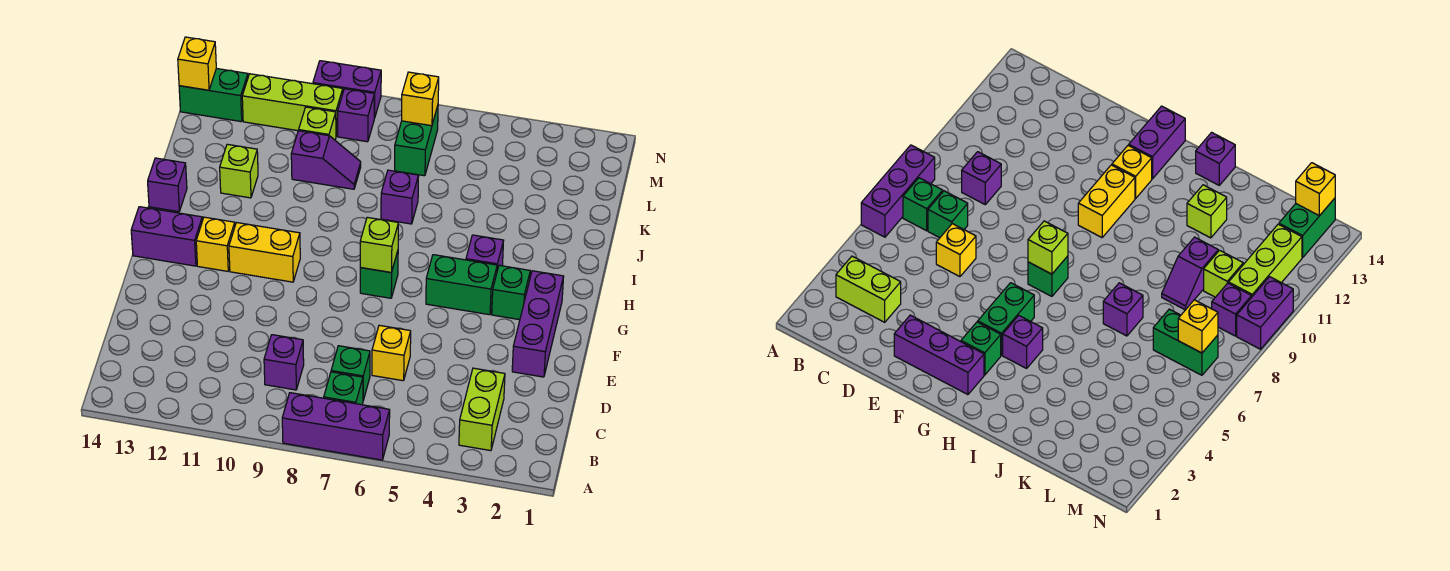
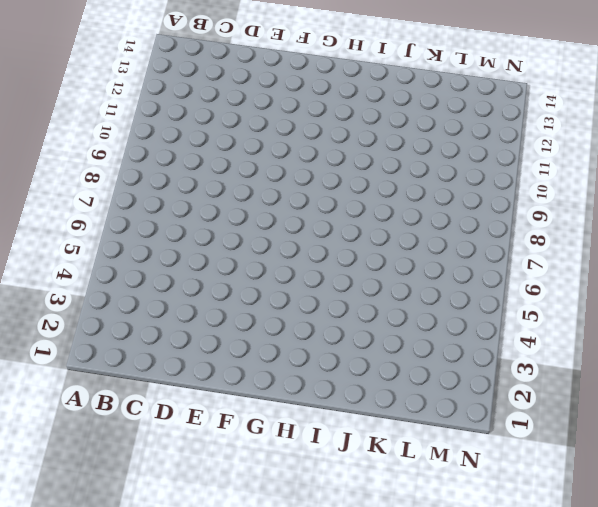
none -> purple 1x3 brick [282,393,390,460]
none -> lime 1x2 brick [459,368,505,451]
none -> green 1x1 brick [324,372,363,405]

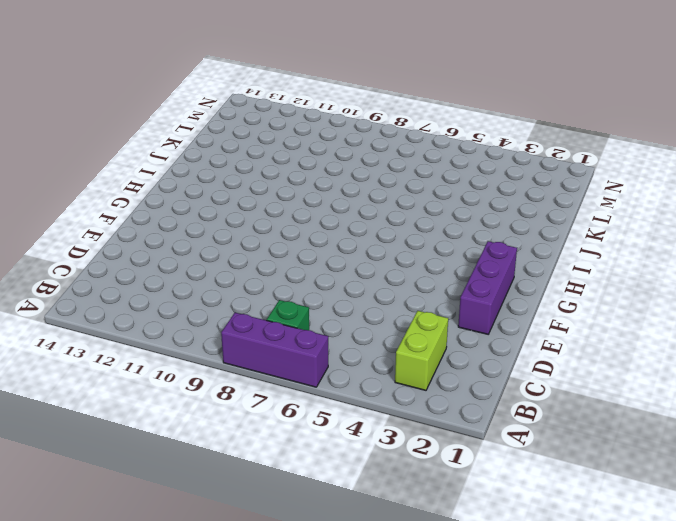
none -> green 1x1 brick [331,346,370,400]
none -> purple 1x1 brick [264,335,304,390]
none -> yellow 1x1 brick [372,325,411,381]

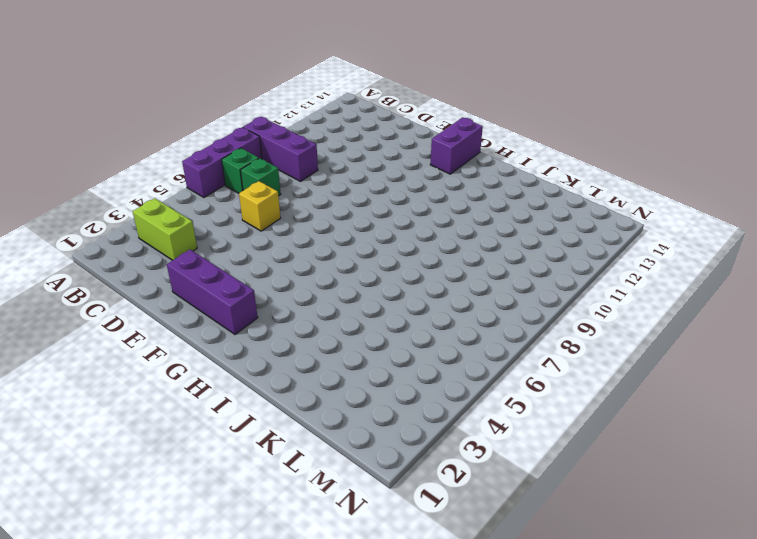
purple 1x3 brick [243,117,318,181] -> purple 1x1 brick [264,335,304,390]
none -> green 1x1 brick [492,265,530,320]
none -> green 1x2 brick [426,255,497,315]
none -> green 1x1 brick [360,251,398,298]

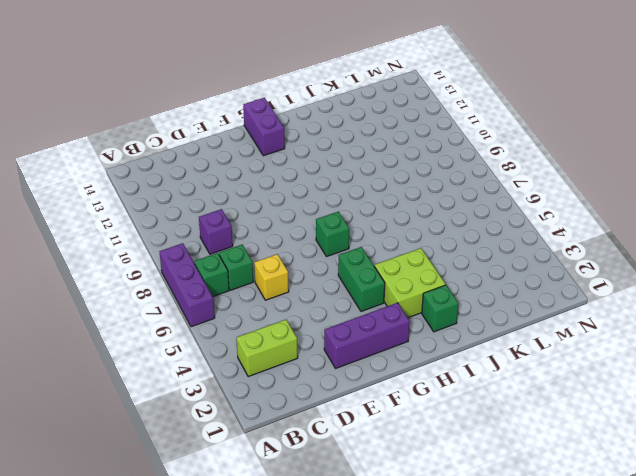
lime 2x2 brick [374,248,446,318] -> purple 1x1 brick [466,235,504,270]
green 1x1 brick [422,285,459,332] -> green 1x1 brick moved to [492,265,530,320]
none -> yellow 1x2 brick [229,223,300,282]
none -> yellow 1x1 brick [196,217,235,271]
none -> purple 1x1 brick [148,158,187,212]

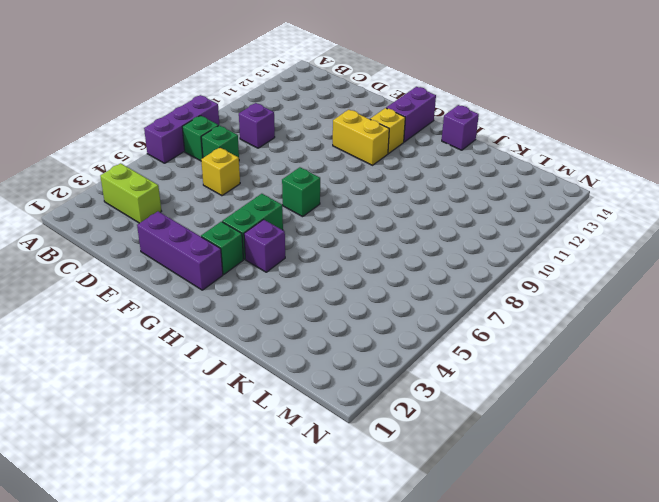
yellow 1x2 brick [333,110,389,165] -> yellow 1x2 brick turned to [229,223,300,282]
none -> purple 1x1 brick [381,170,419,224]
none -> lime 1x1 brick [220,144,258,198]
none -> purple 1x2 slope [291,131,361,189]

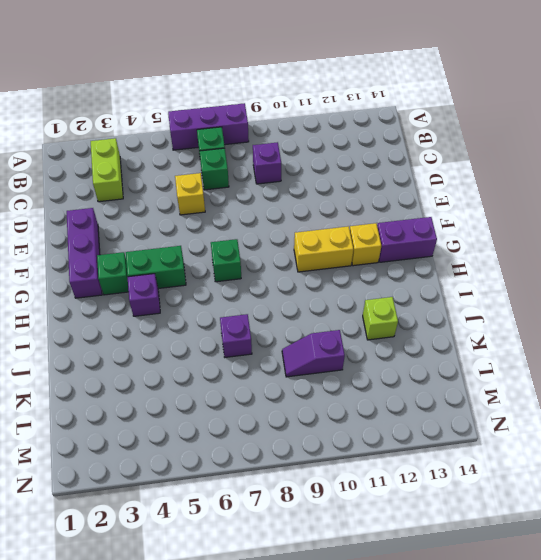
none -> purple 1x1 brick [148,158,187,212]
none -> green 1x2 brick [395,106,438,176]
none -> lime 1x1 brick [299,107,336,140]

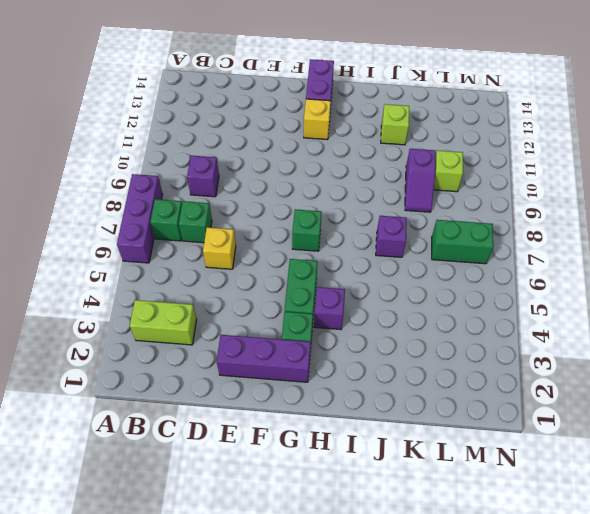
none -> yellow 1x2 brick [229,223,300,282]
none -> purple 1x1 brick [148,158,187,212]
none -> purple 1x1 brick [338,89,374,142]

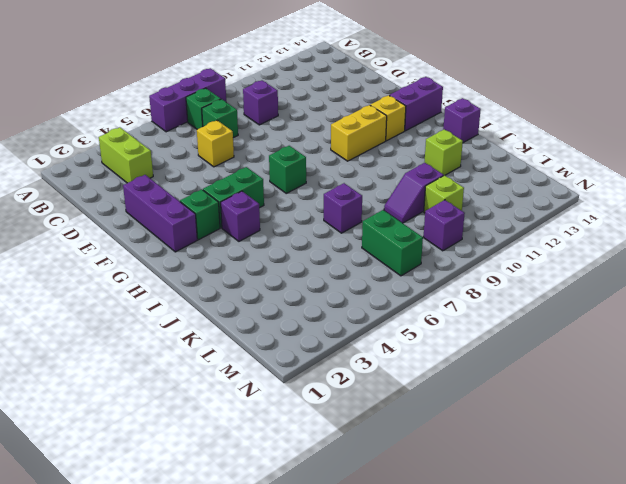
none -> lime 1x3 brick [242,74,343,136]
none -> green 1x2 brick [179,68,248,122]
none -> purple 1x2 brick [313,61,381,118]

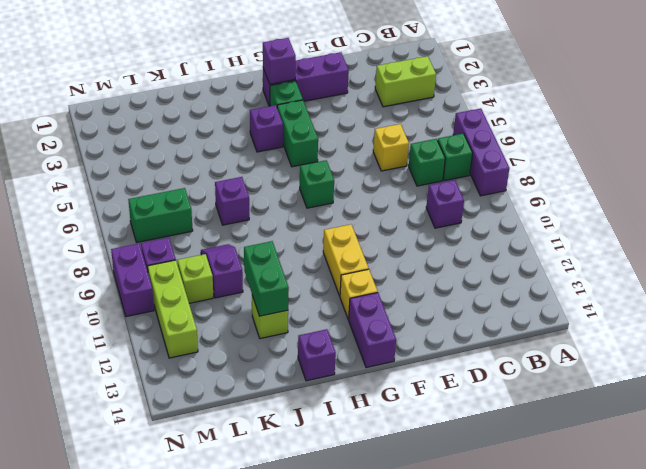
purple 1x1 brick [263,38,296,84] -> none
green 1x2 brick [244,241,289,316] -> green 1x2 brick moved to [179,68,248,122]
none -> lime 1x1 brick [360,217,398,273]
none -> yellow 1x1 brick [402,72,439,126]
none -> yellow 1x1 brick [178,37,216,90]

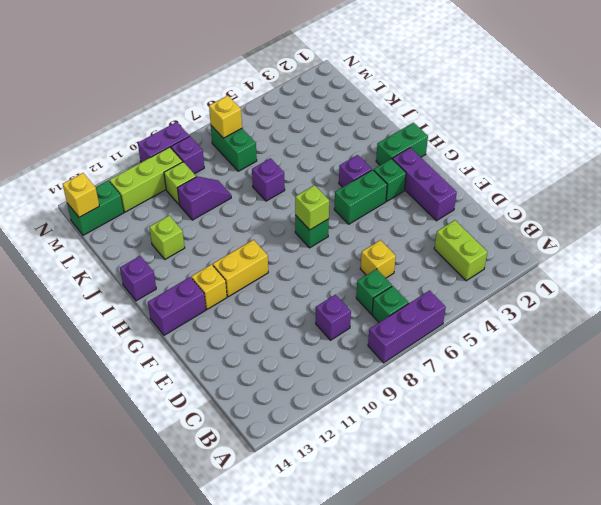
green 1x2 brick [376,123,428,165] -> none

